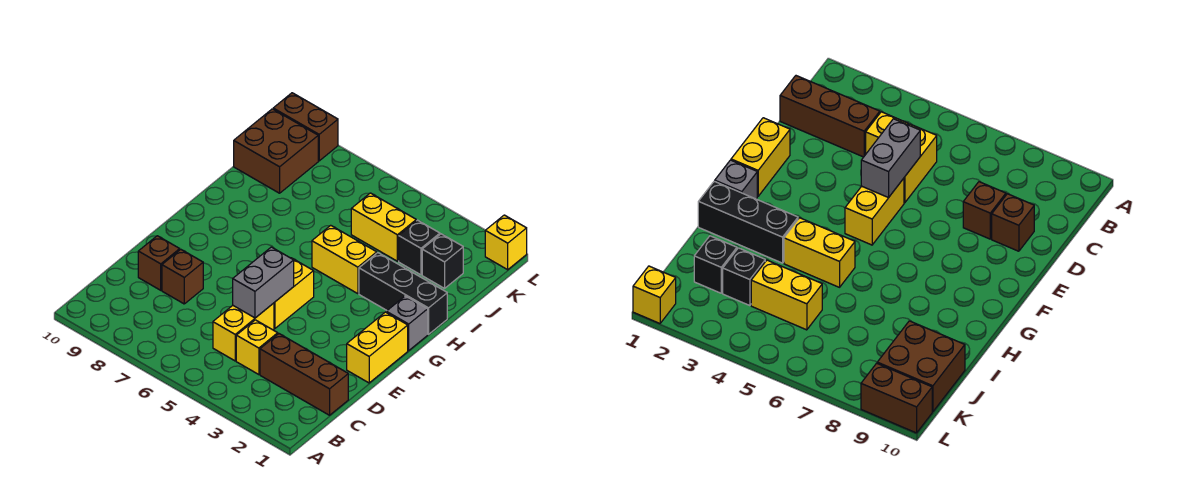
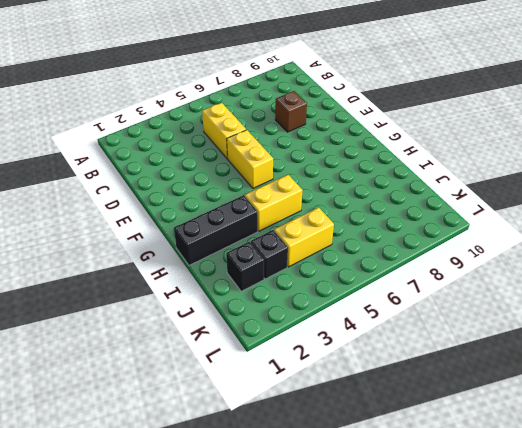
none -> brown 1x3 brick [260,334,348,415]
none -> yellow 1x1 brick [236,320,278,375]
none -> brown 1x1 brick [138,236,180,290]

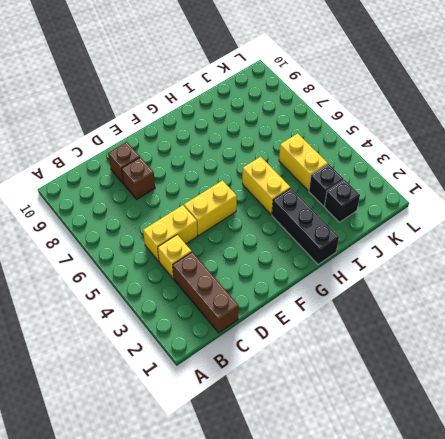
none -> yellow 1x2 brick [347,312,408,383]
none -> grey 1x1 brick [386,296,428,350]
none -> brown 2x2 brick [234,109,318,193]

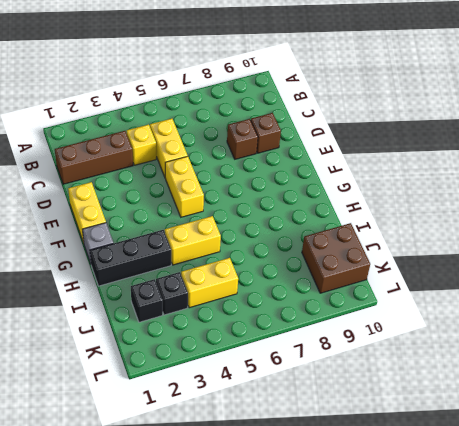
none -> yellow 1x1 brick [485,215,527,270]
none -> brown 1x2 brick [273,93,338,161]
none -> grey 1x2 brick [233,247,294,318]

